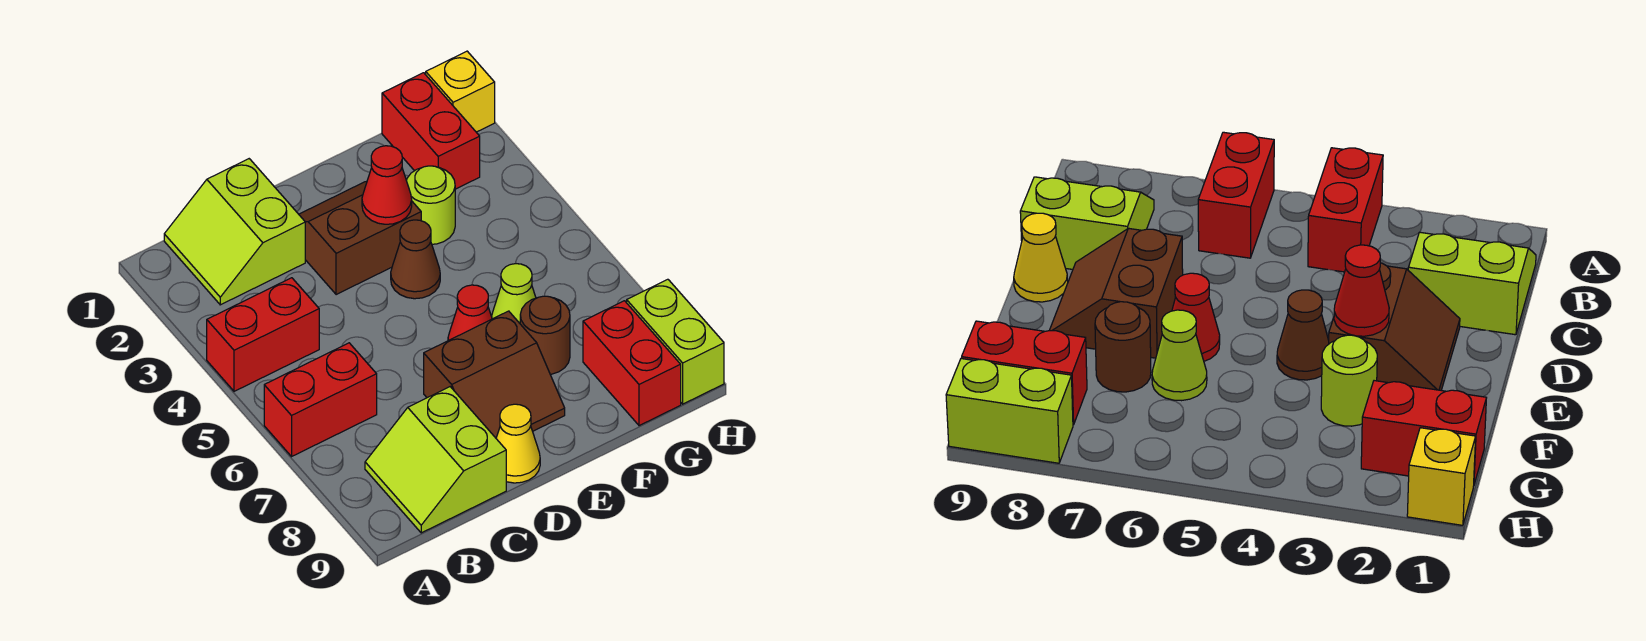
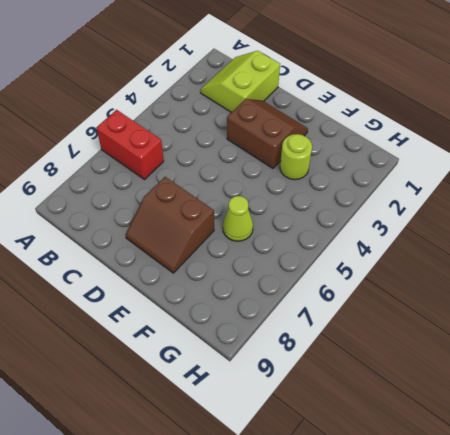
none -> red 1x2 brick [207,278,319,391]
none -> lime 2x2 slope [365,387,506,533]
none -> yellow 1x1 cone [496,404,540,483]

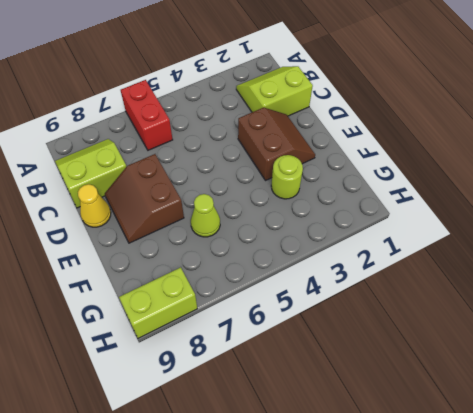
none -> red 1x2 brick [207,278,319,391]
none -> brown 1x1 cone [391,220,440,299]
none -> red 1x1 cone [448,285,492,340]

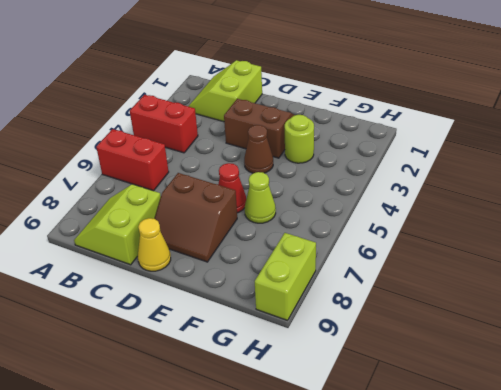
none -> brown 1x1 round brick [520,296,570,374]
none -> red 1x2 brick [382,73,480,189]
none -> red 1x2 brick [583,301,681,426]

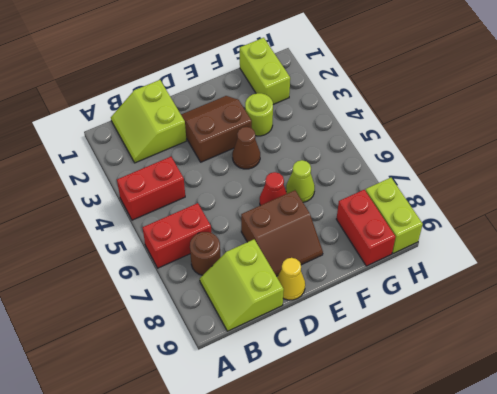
brown 1x1 round brick [190,232,221,275] -> brown 1x1 round brick moved to [520,296,570,374]
lime 1x2 brick [240,38,290,104] -> red 1x2 brick [382,73,480,189]
none -> yellow 1x1 brick [426,51,495,132]
none -> red 1x1 cone [362,146,412,224]

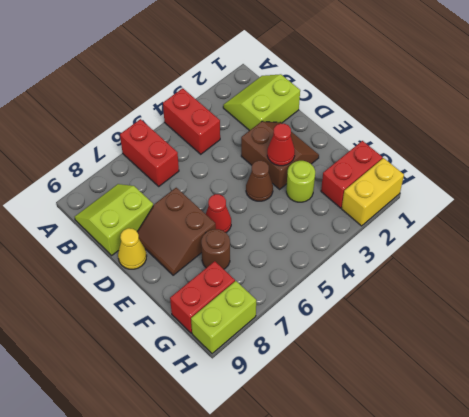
yellow 1x2 brick [342,158,404,226] -> yellow 1x1 brick [426,51,495,132]
none -> lime 1x1 cone [492,264,536,323]

